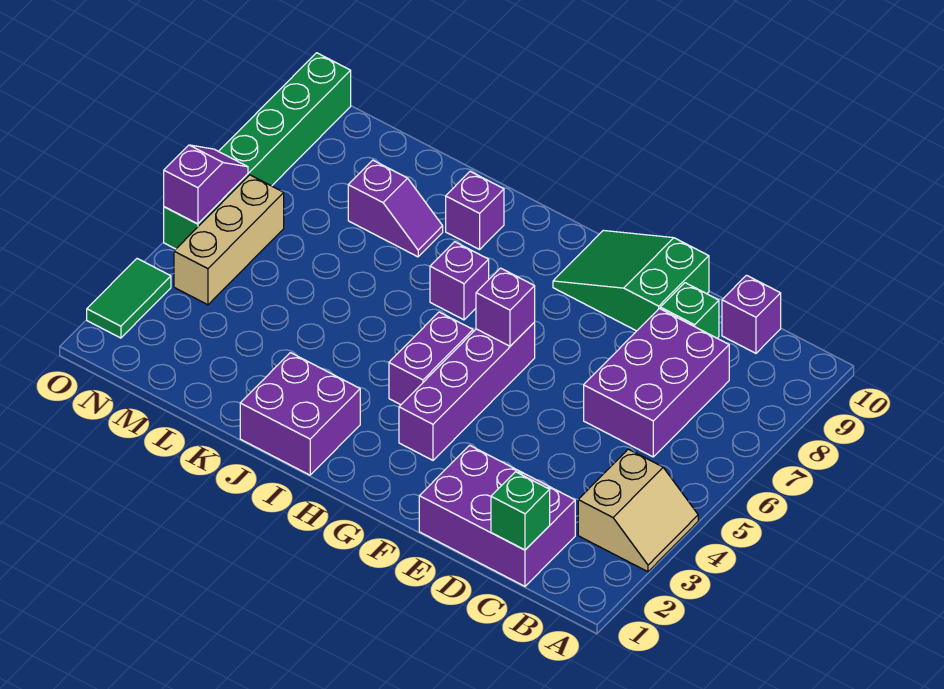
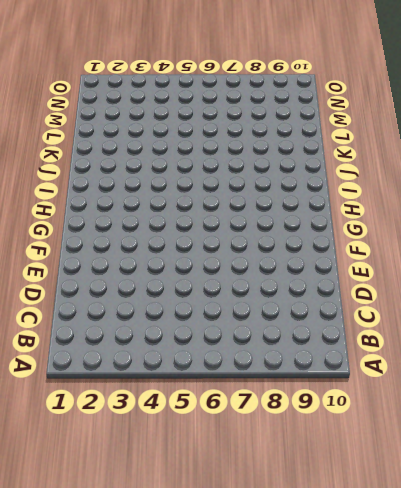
none -> tan 2x2 slope [578,449,698,572]
none -> purple 2x3 brick [419,445,575,586]
none -> purple 2x3 brick [584,309,729,457]

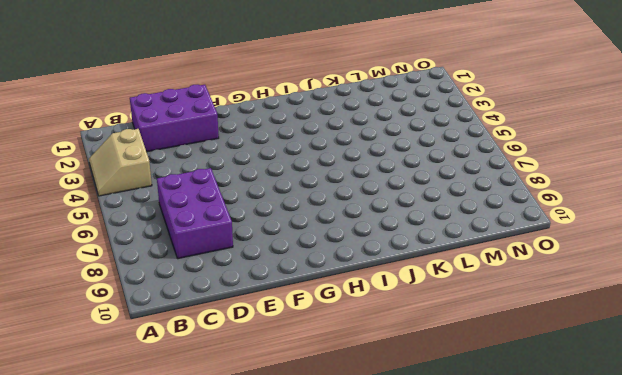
none -> purple 1x1 brick [722,275,781,353]
none -> green 1x1 brick [660,283,719,338]
none -> green 2x3 slope [553,230,709,331]

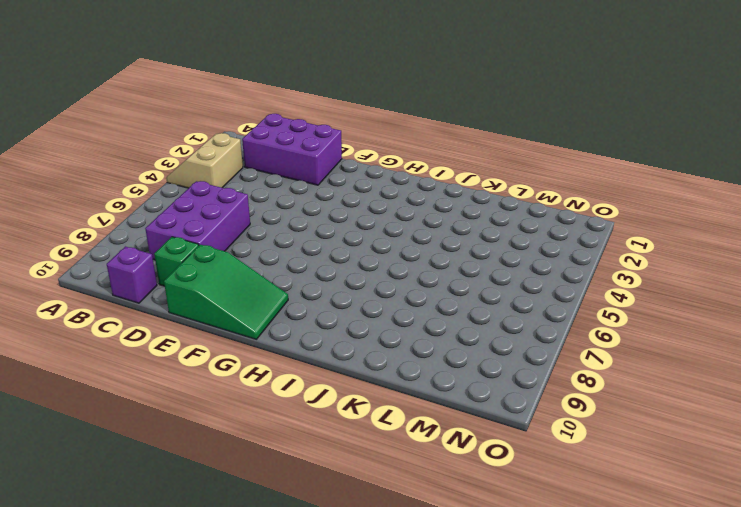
none -> purple 1x4 brick [399,322,535,460]
none -> purple 1x2 brick [389,312,473,405]
none -> purple 2x2 brick [240,353,360,475]

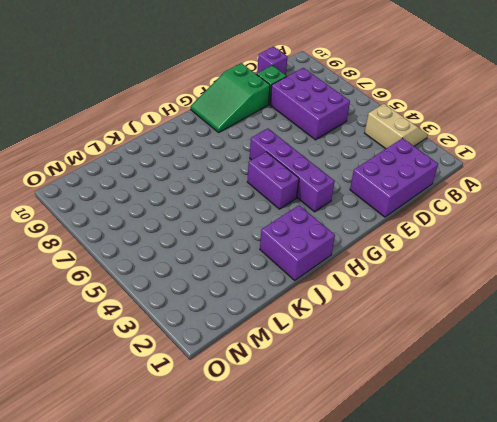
none -> purple 1x1 brick [430,242,489,320]
none -> purple 1x1 brick [446,171,504,249]
none -> purple 1x2 slope [348,160,443,257]

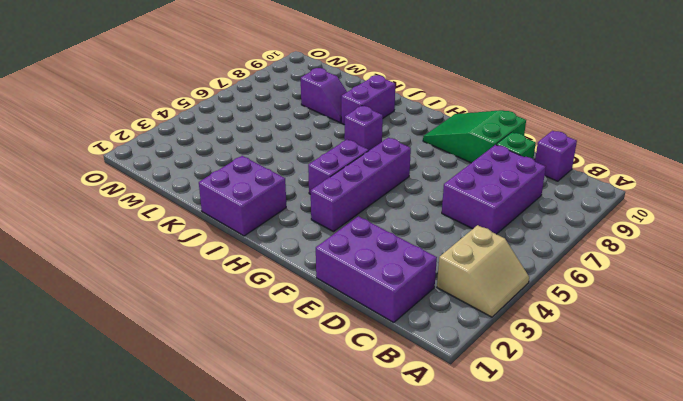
purple 1x2 brick [341,75,395,125] -> purple 1x1 brick [446,171,504,249]
none -> tan 1x3 brick [174,175,284,305]
none -> green 1x2 tile [87,259,171,338]
none -> green 1x6 brick [164,53,351,249]

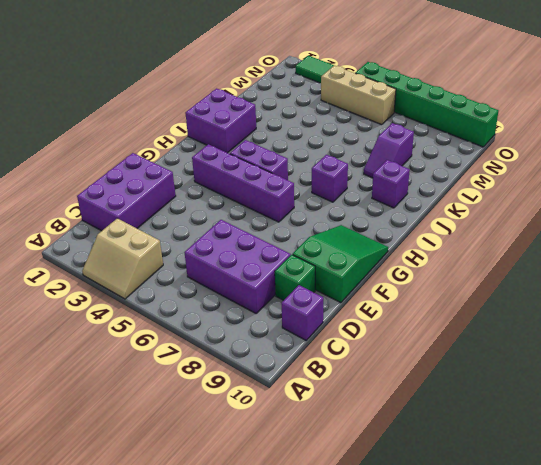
none -> green 1x1 brick [491,472,550,550]
none -> purple 1x1 brick [476,268,535,346]
none -> purple 1x2 slope [164,145,248,224]

